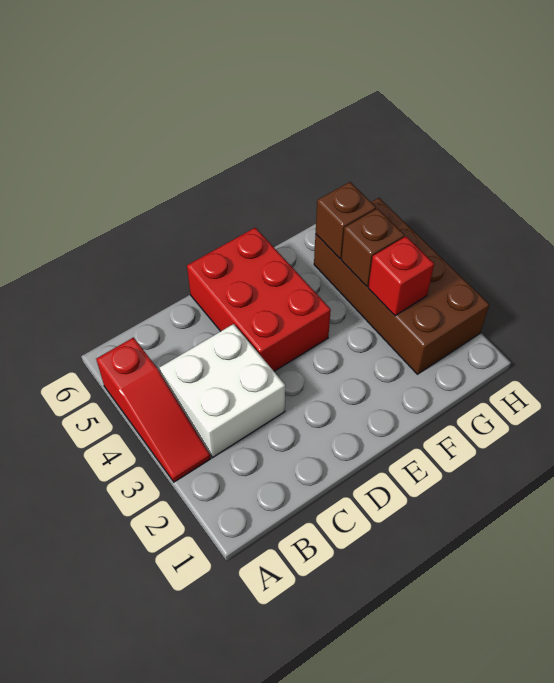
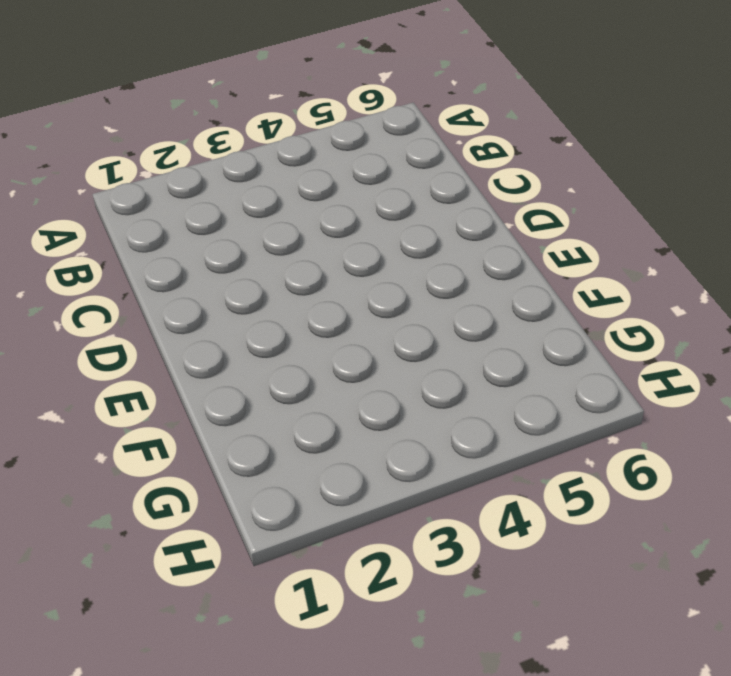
none -> red 1x3 slope [96,338,211,482]
none -> white 2x2 brick [160,324,285,457]

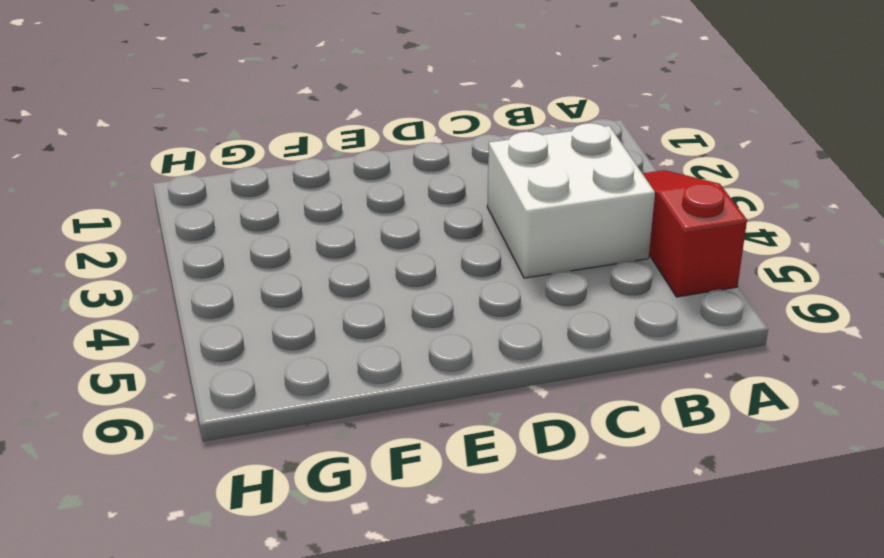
none -> red 2x3 brick [187,228,331,371]
none -> brown 2x4 brick [314,198,489,374]

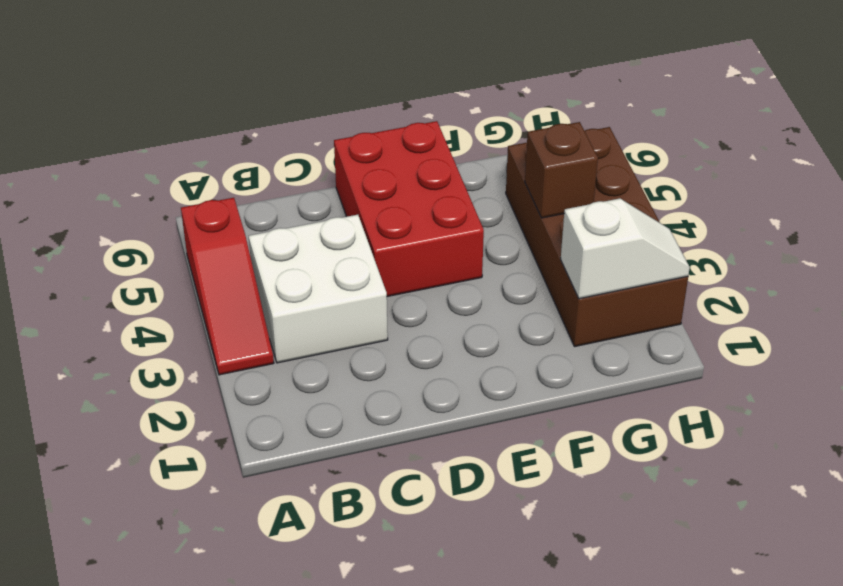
white 1x2 slope [561,198,690,299] -> none
none -> red 1x1 brick [368,236,434,316]
none -> brown 1x1 brick [316,182,376,259]

